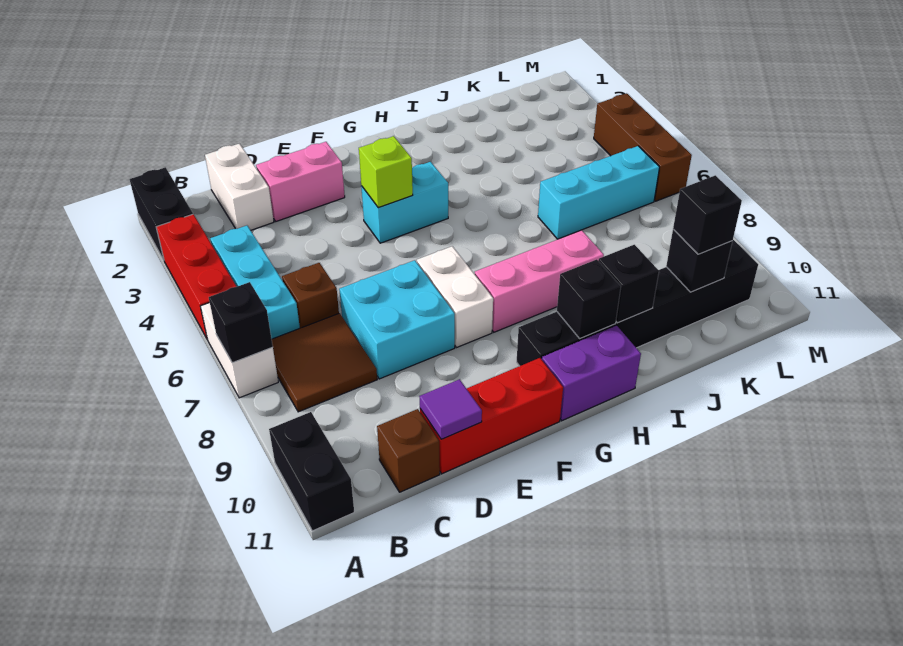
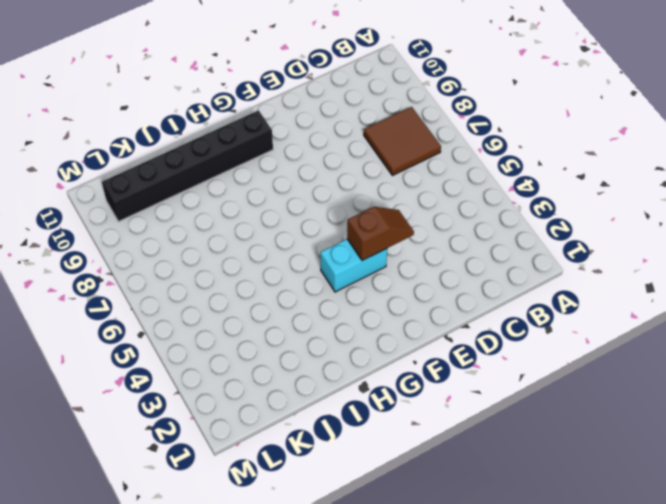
brown 1x2 slope [347,207,414,260] -> lime 1x1 brick [359,136,413,208]
none -> black 1x2 brick [130,167,193,260]
none -> red 1x3 brick [156,214,237,340]
none -> white 1x2 brick [200,303,278,398]

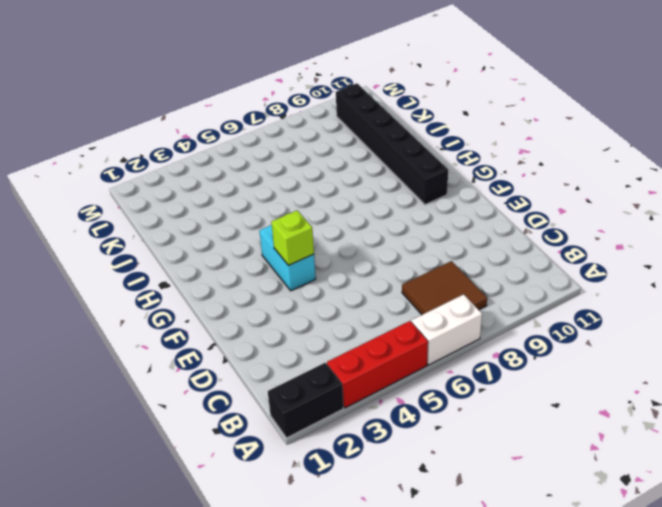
none -> black 1x2 brick [269,412,354,531]
none -> cyan 1x3 brick [210,226,300,339]
none -> white 1x2 brick [205,144,274,230]

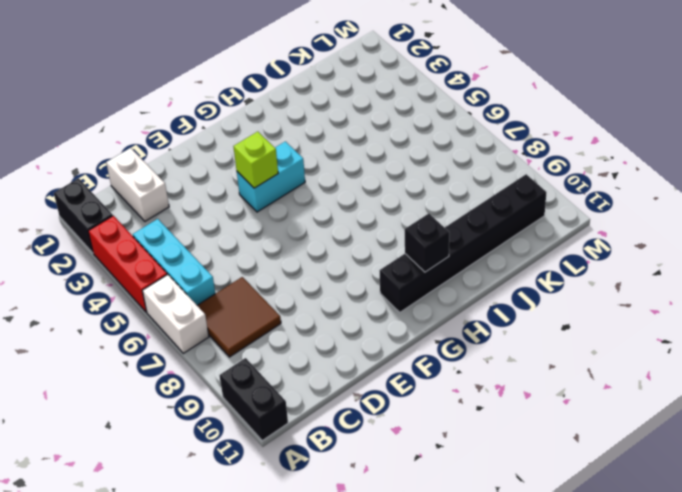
none -> brown 1x1 brick [282,263,339,328]
none -> brown 1x1 brick [377,409,440,492]
none -> pink 1x2 brick [256,142,345,221]

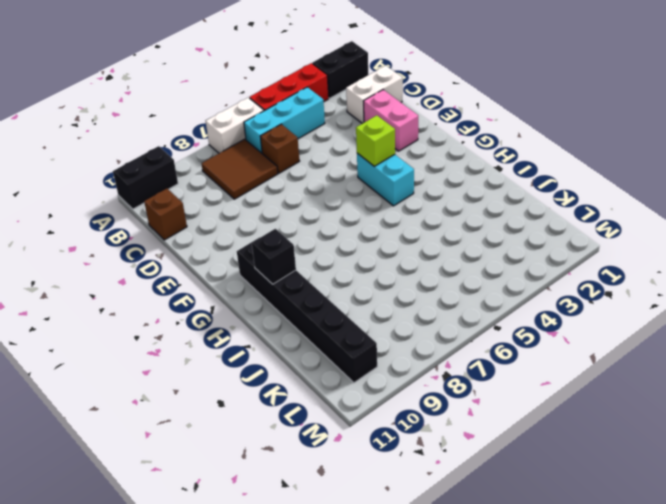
none -> cyan 2x2 brick [339,260,455,379]
none -> red 1x3 brick [420,358,563,474]
none -> white 1x2 brick [417,246,493,348]

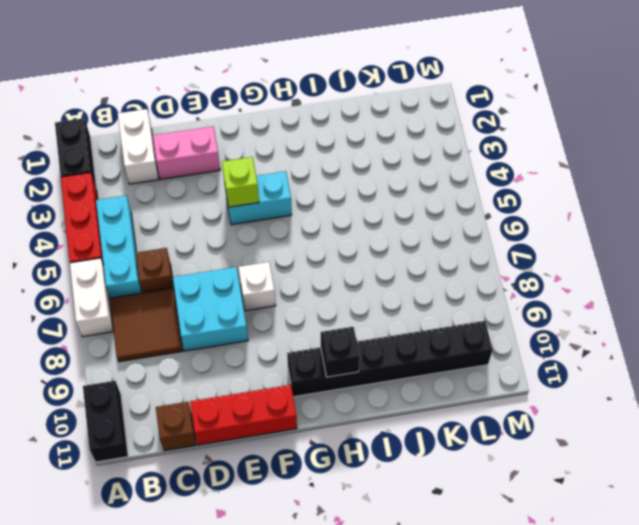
white 1x1 brick [238,262,276,311] -> white 1x2 brick [417,246,493,348]
none -> pink 1x3 brick [475,230,604,332]
none -> purple 1x2 brick [542,326,641,421]
none -> cyan 1x3 brick [538,146,659,239]

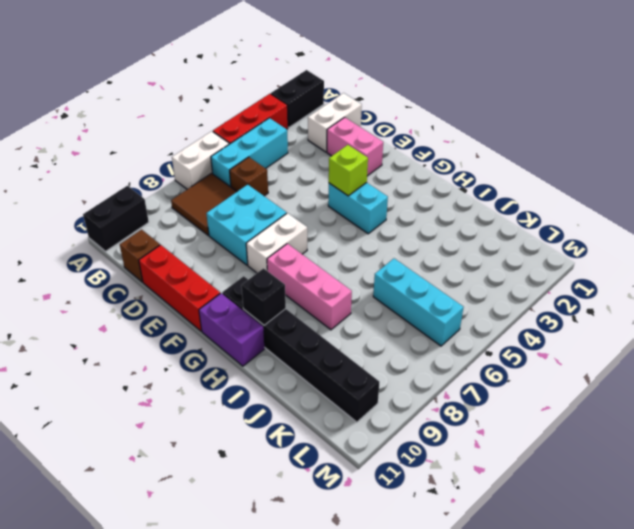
none -> brown 1x3 brick [594,93,692,201]
none -> black 1x1 brick [209,282,273,363]
none -> purple 1x1 tile [419,379,482,439]

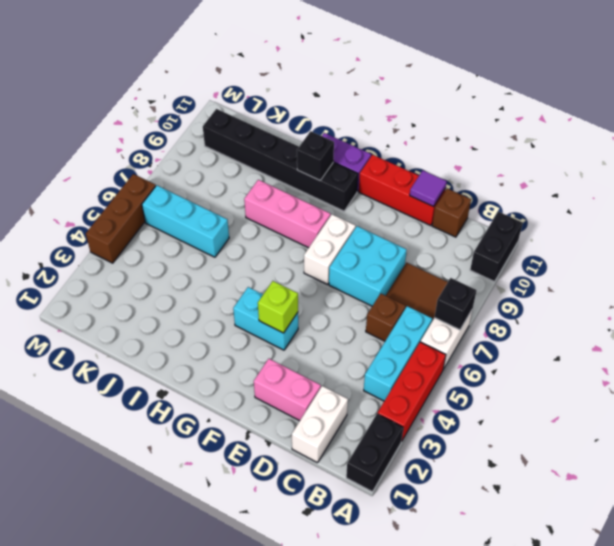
none -> black 1x1 brick [598,245,659,323]
none -> black 1x1 brick [666,229,732,292]
none -> black 1x1 brick [673,175,742,254]

